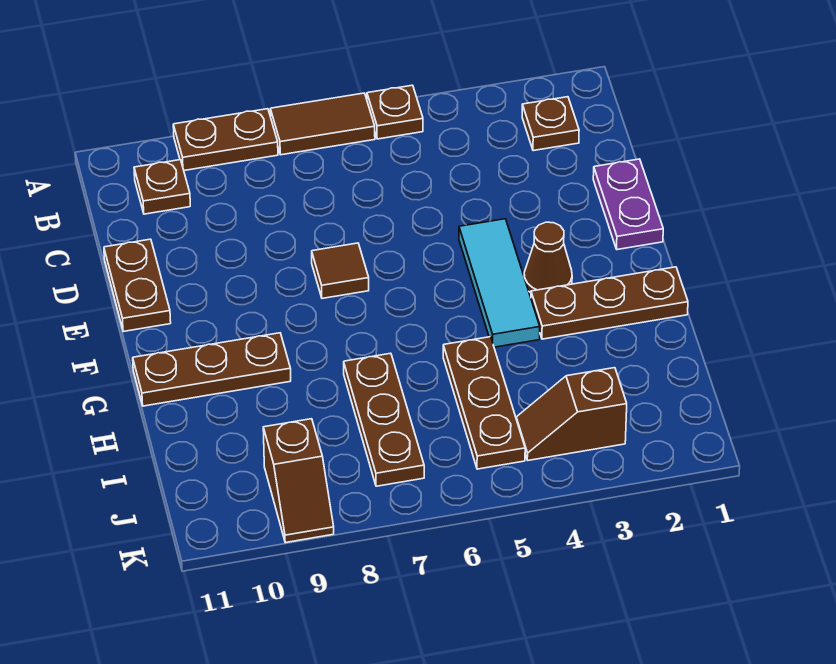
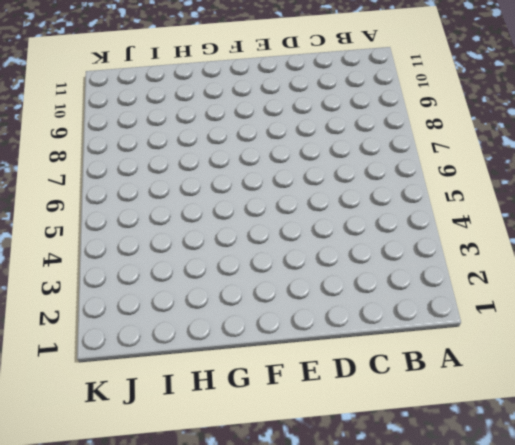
none -> brown 1x1 plate [367,85,423,139]
none -> brown 1x2 tile [270,93,375,155]
none -> brown 1x2 plate [173,109,278,170]

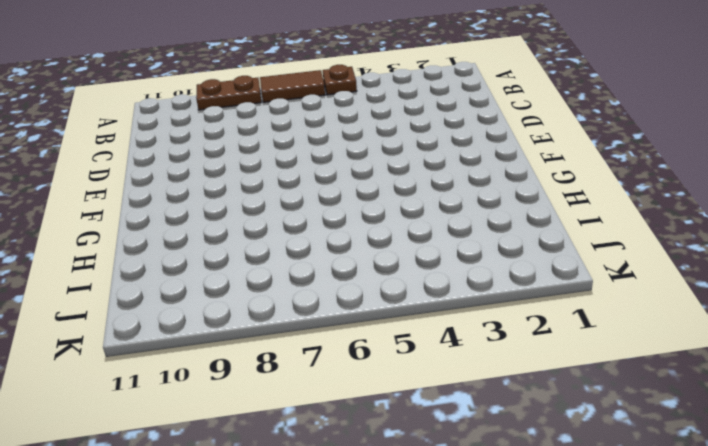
none -> brown 1x1 plate [522,97,579,151]
none -> brown 1x1 plate [134,160,190,214]
none -> purple 1x2 plate [593,159,663,250]

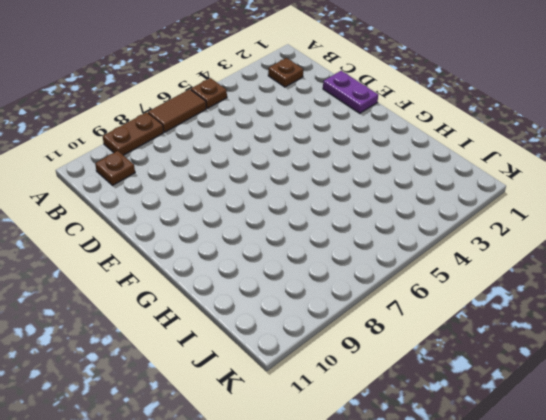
none -> brown 1x2 plate [104,239,171,332]
none -> cyan 1x3 tile [459,219,540,347]
none -> brown 1x1 tile [312,243,369,298]

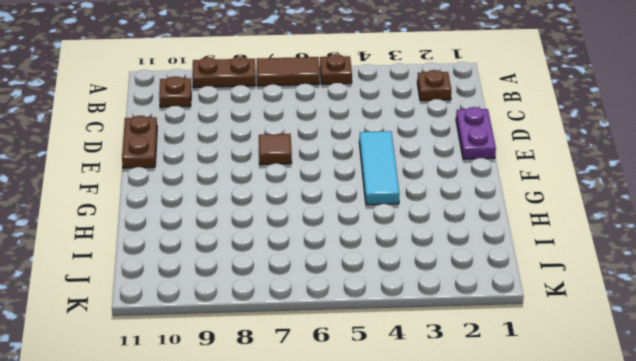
none -> brown 1x1 cone [524,222,572,293]
none -> brown 1x3 plate [531,267,688,339]
none -> brown 1x3 plate [133,333,291,406]

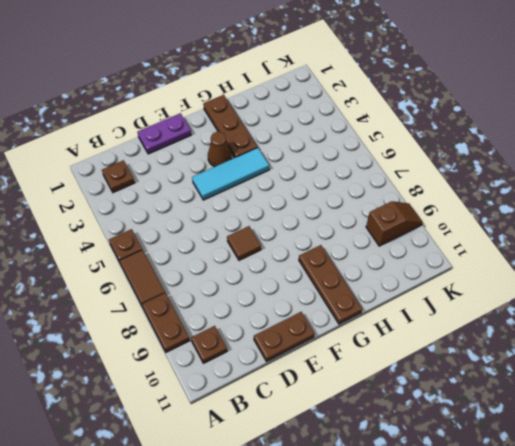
none -> brown 1x3 plate [443,337,525,469]
none -> brown 1x3 plate [344,353,424,486]
none -> brown 1x2 slope [516,368,627,460]

